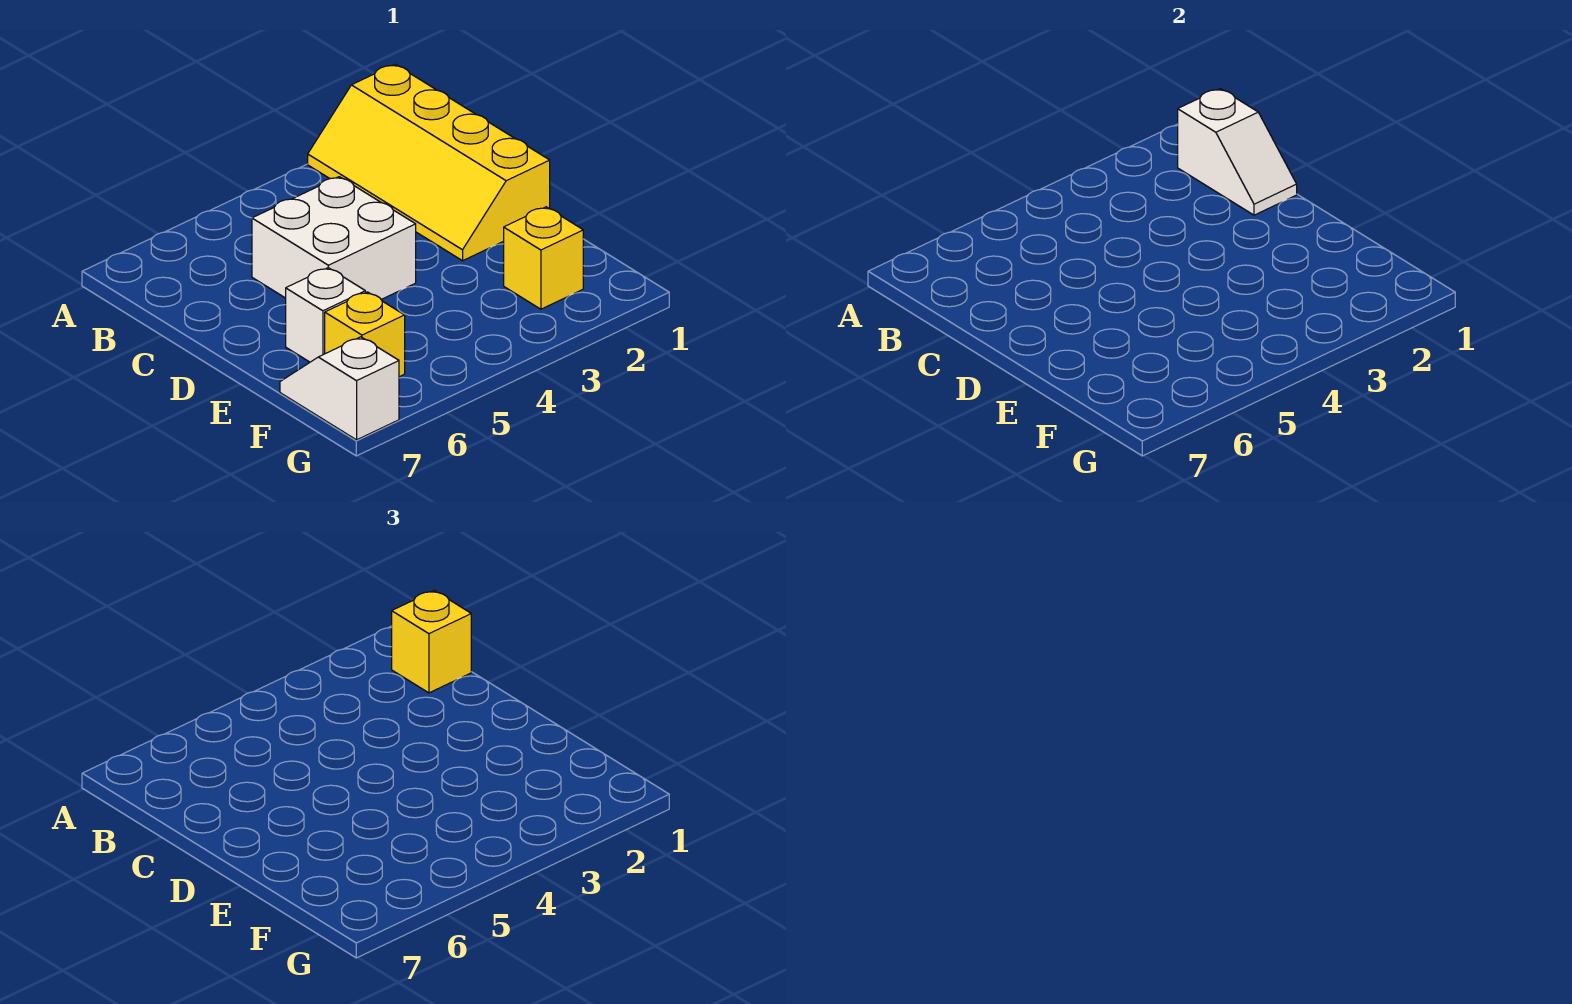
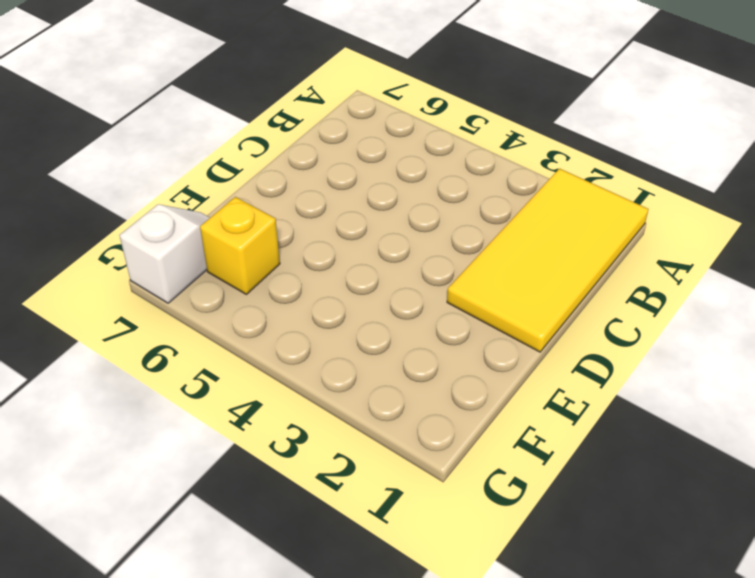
yellow 2x4 tile [447,169,648,352] -> yellow 2x4 slope [308,64,550,261]
none -> white 2x2 brick [252,177,416,299]
none -> white 1x1 brick [286,268,365,362]

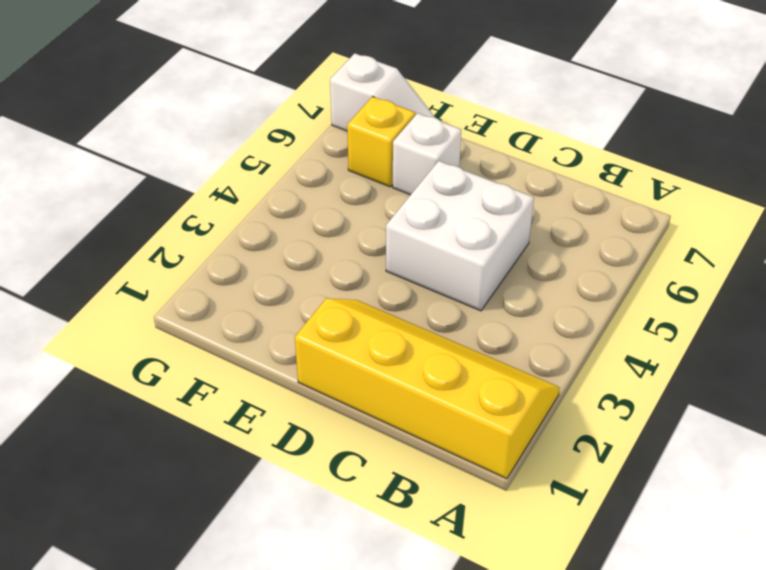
none -> yellow 1x1 brick [504,207,583,309]
none -> white 1x2 slope [1178,89,1297,215]

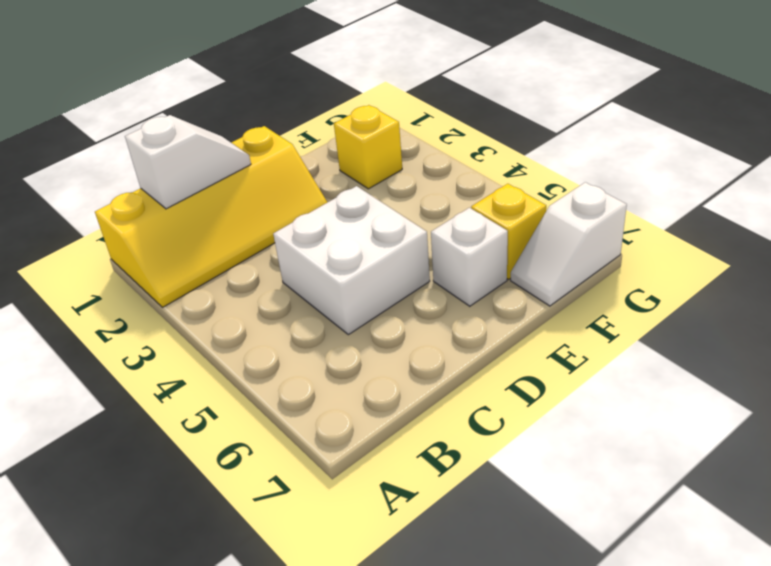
none -> yellow 1x1 brick [392,591,471,693]

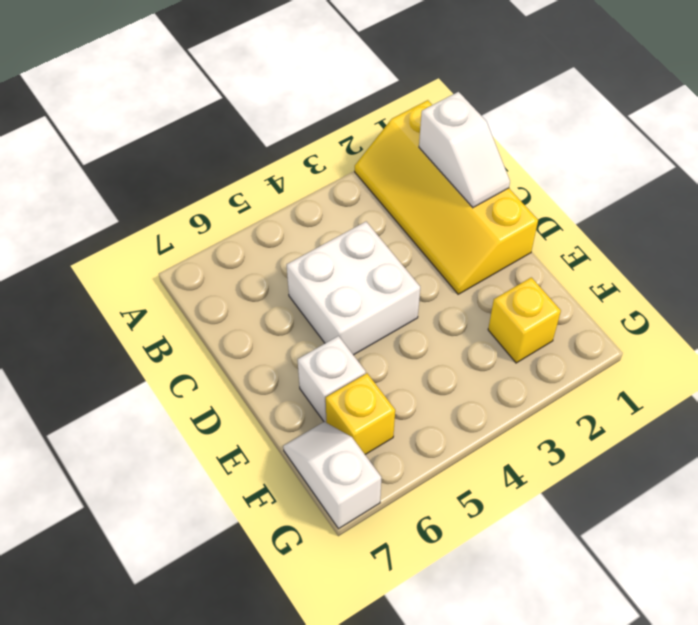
none -> yellow 1x1 brick [392,591,471,693]

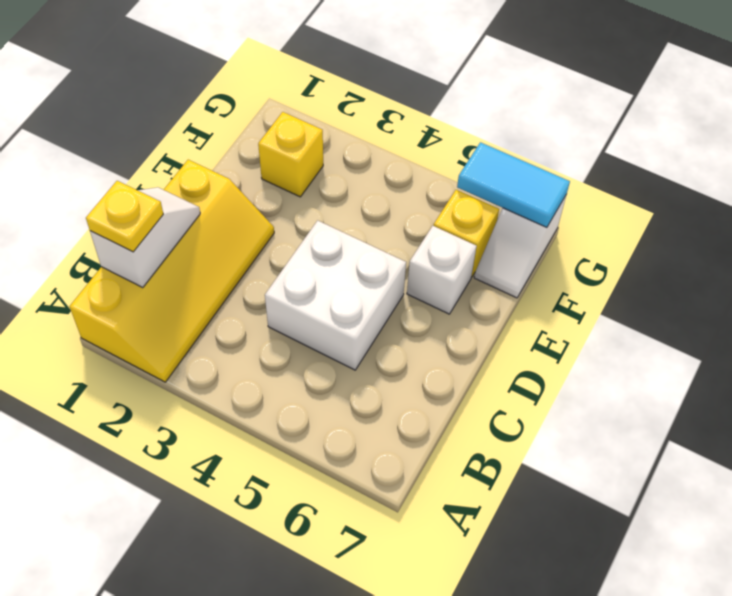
yellow 1x1 plate [86,181,163,252] -> yellow 1x1 brick [392,591,471,693]
cyan 1x2 tile [457,142,570,227] -> none

